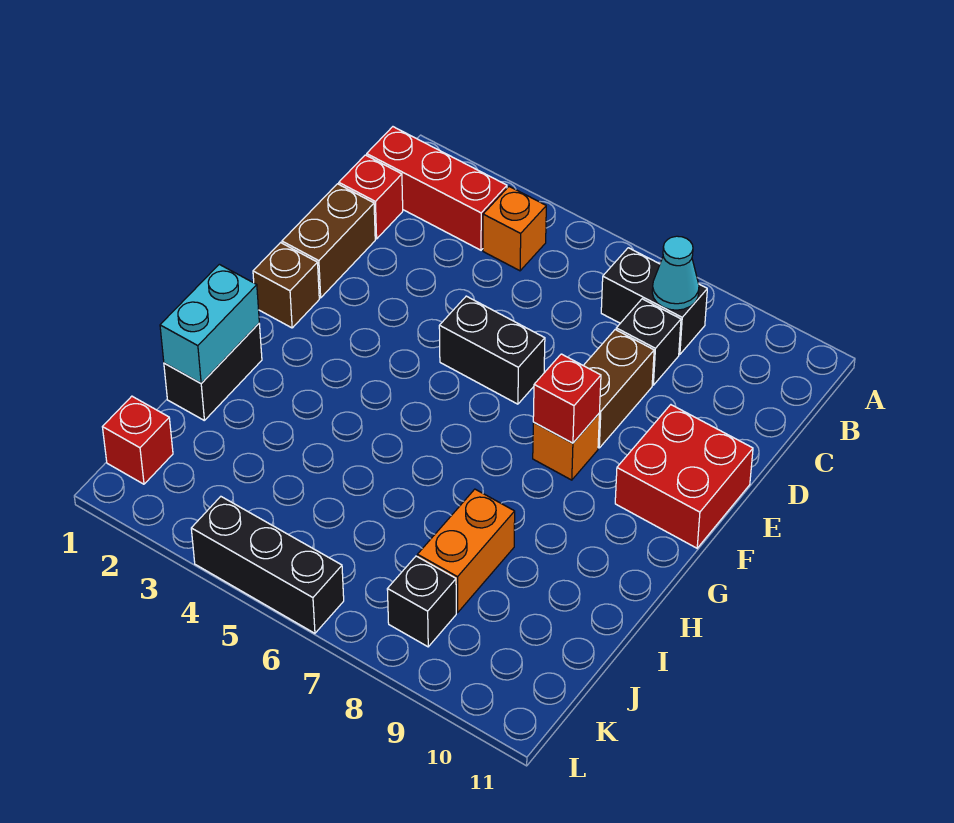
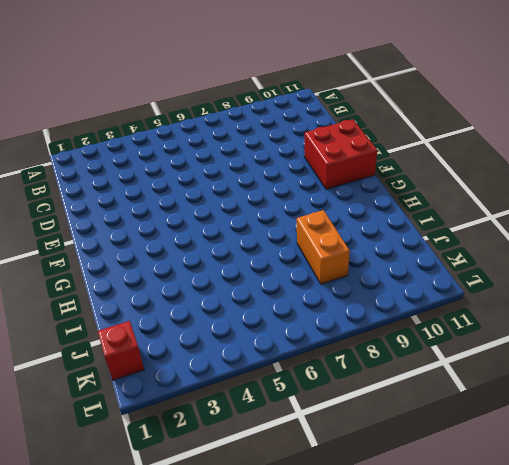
none -> red 1x3 brick [367,127,507,250]
none -> orange 1x1 brick [483,187,546,271]
none -> black 1x2 brick [601,248,707,354]

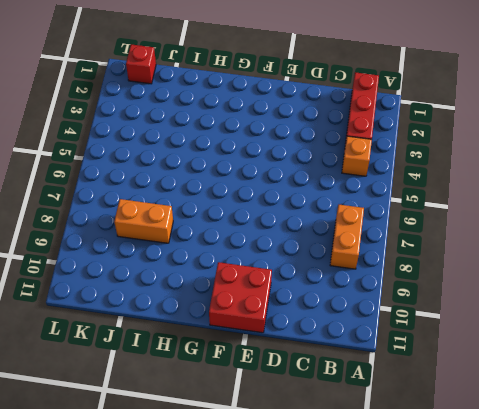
orange 1x2 brick [330,205,364,269] -> black 1x2 brick [601,248,707,354]
none -> red 1x1 brick [339,155,403,239]
none -> black 1x1 brick [616,299,681,385]
none -> brown 1x2 brick [282,184,375,298]

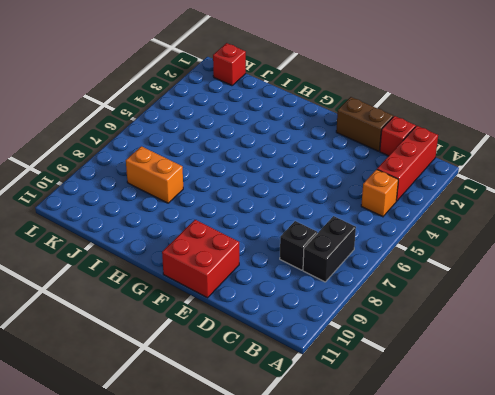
none -> brown 1x2 brick [583,330,654,448]
none -> black 1x2 brick [439,296,545,404]
none -> brown 1x1 brick [253,243,319,328]

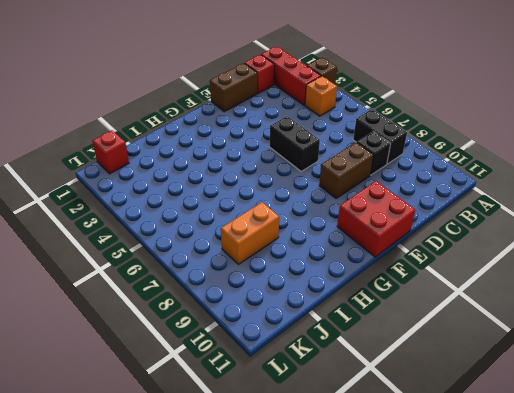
brown 1x1 brick [307,57,337,84] -> brown 1x1 brick moved to [253,243,319,328]
none -> orange 1x1 brick [533,414,599,480]
none -> black 1x2 brick [164,324,262,420]
none -> black 1x1 brick [387,556,456,647]

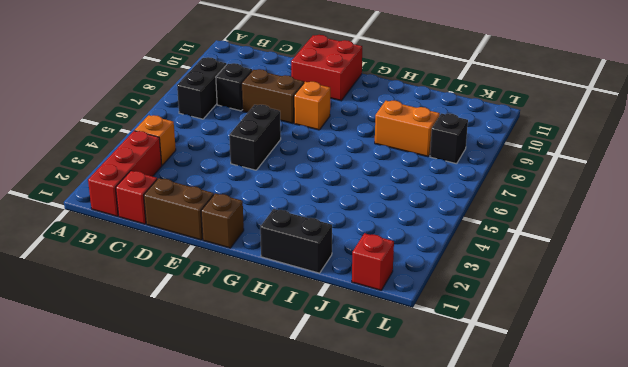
none -> black 1x3 brick [191,497,344,633]
none -> cyan 1x1 cone [652,236,699,310]
none -> red 1x1 brick [533,354,601,443]

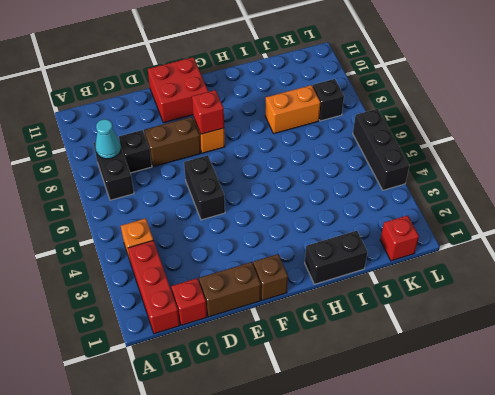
none -> cyan 1x2 brick [160,264,259,383]

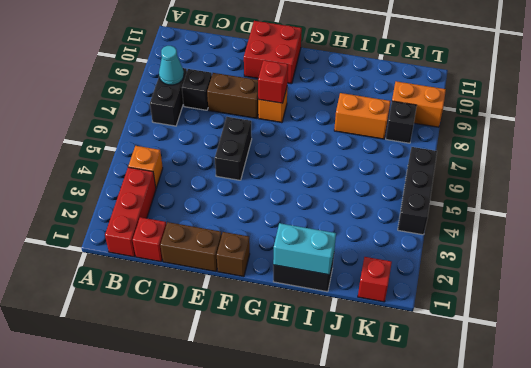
orange 1x2 brick [392,81,446,127] -> none

